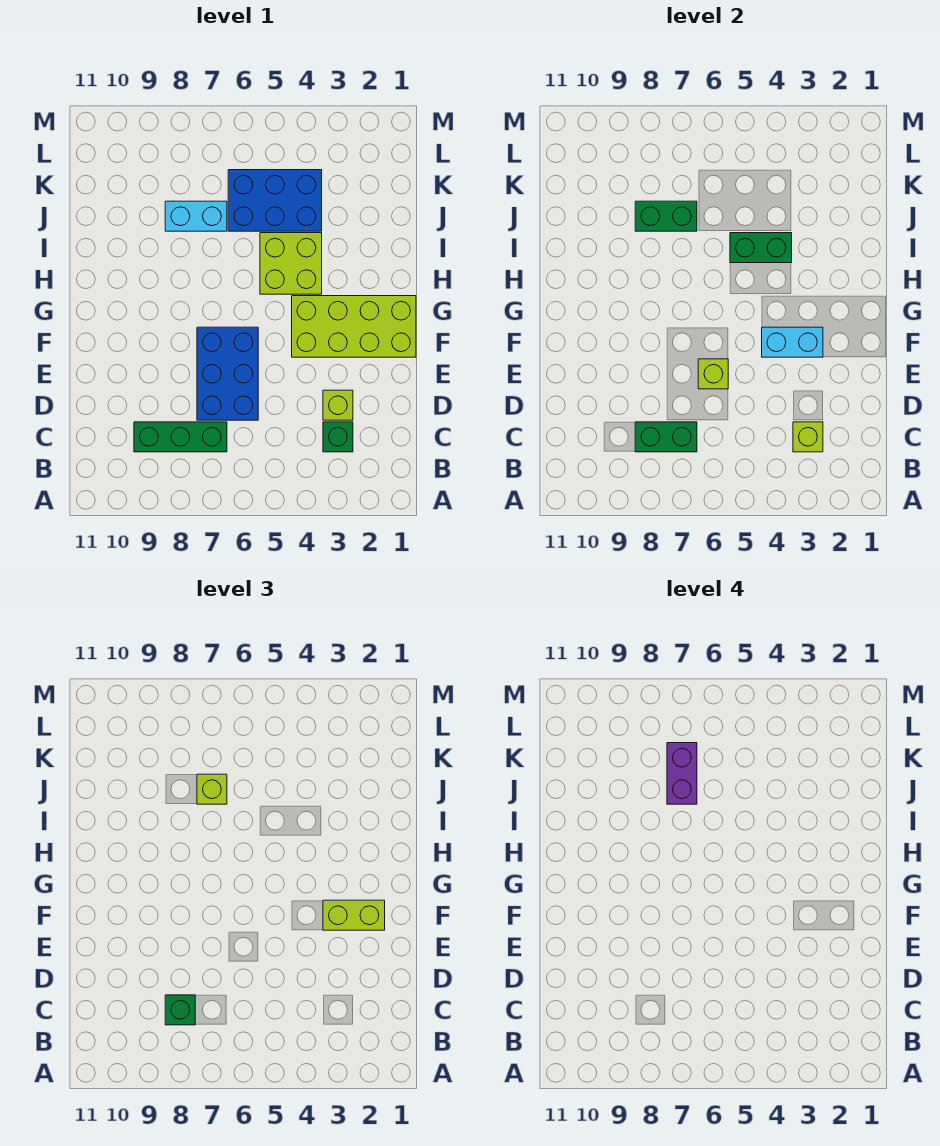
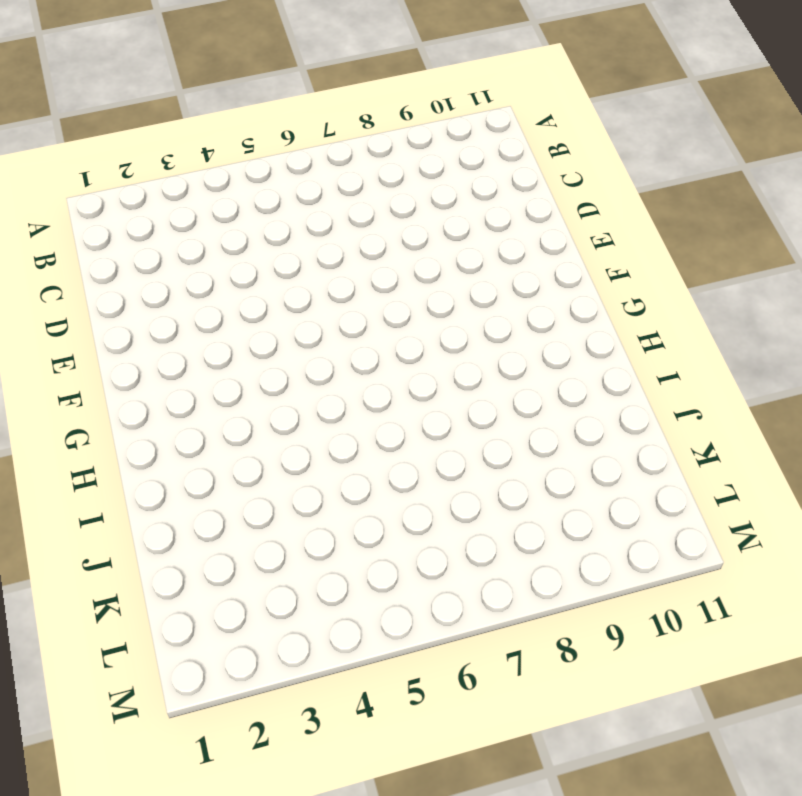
none -> green 1x1 brick [323,422,353,452]
none -> green 1x3 brick [134,422,227,452]
none -> lime 1x1 brick [323,390,353,420]

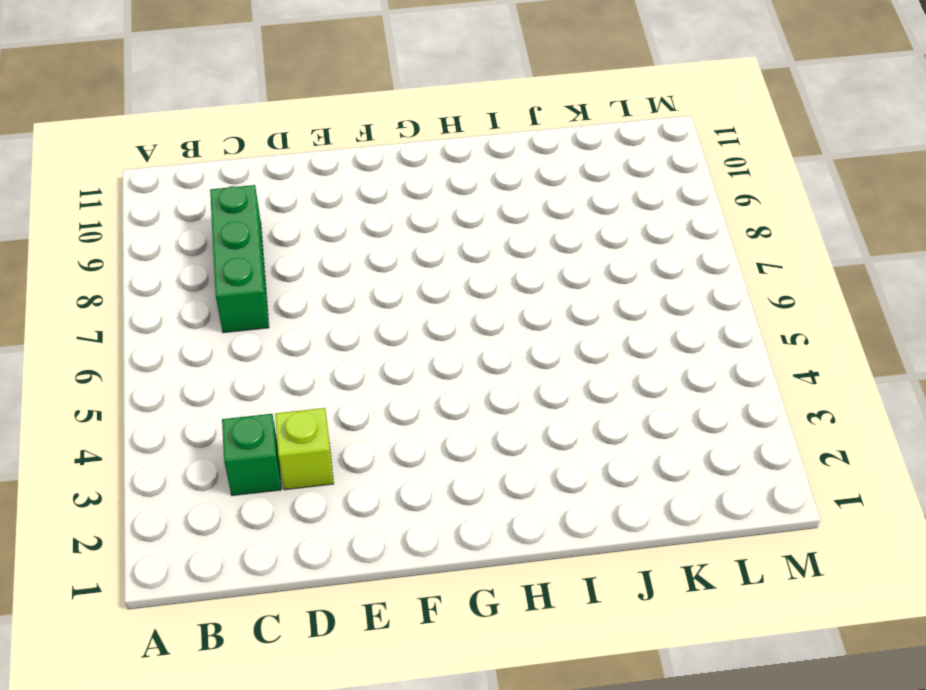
none -> blue 2x3 brick [197,327,258,420]
none -> lime 2x4 brick [292,296,416,357]
none -> lime 2x2 brick [260,233,322,294]

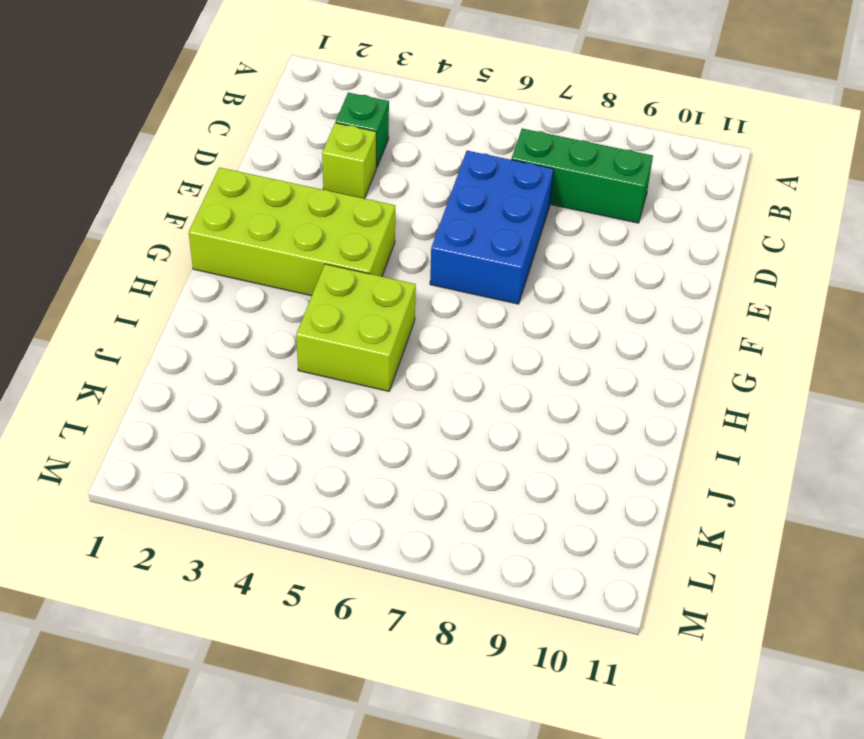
none -> blue 2x3 brick [228,170,322,231]
none -> cyan 1x2 brick [165,201,227,231]
none -> lime 1x1 brick [793,422,823,452]

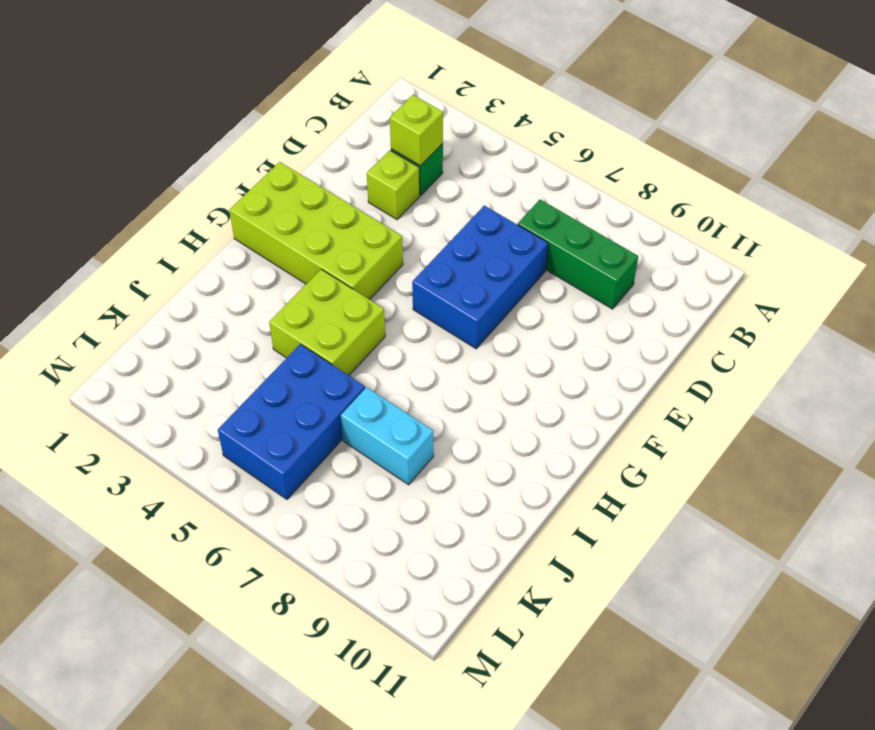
blue 2x3 brick [218,344,365,499] -> blue 2x3 brick turned to [228,170,322,231]
none -> green 1x2 brick [635,422,697,452]
none -> lime 1x1 brick [698,359,728,389]
none -> cyan 1x2 brick [762,327,823,357]

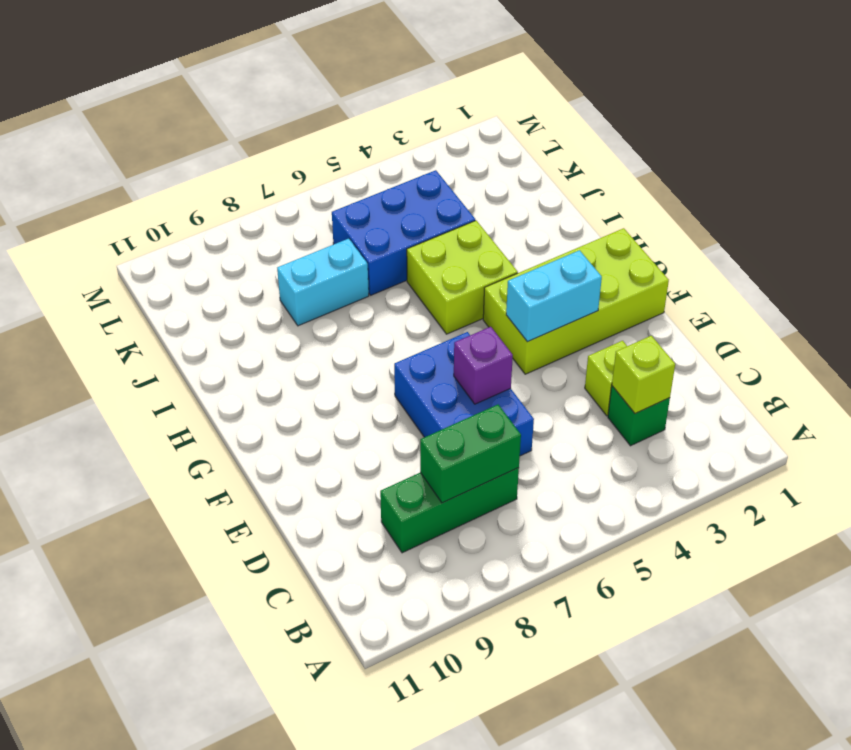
purple 1x1 brick [454,327,513,404] -> lime 1x1 brick [698,359,728,389]
none -> green 1x2 brick [730,233,792,263]
none -> green 1x2 brick [635,201,697,231]
none -> green 1x1 brick [165,995,195,1025]

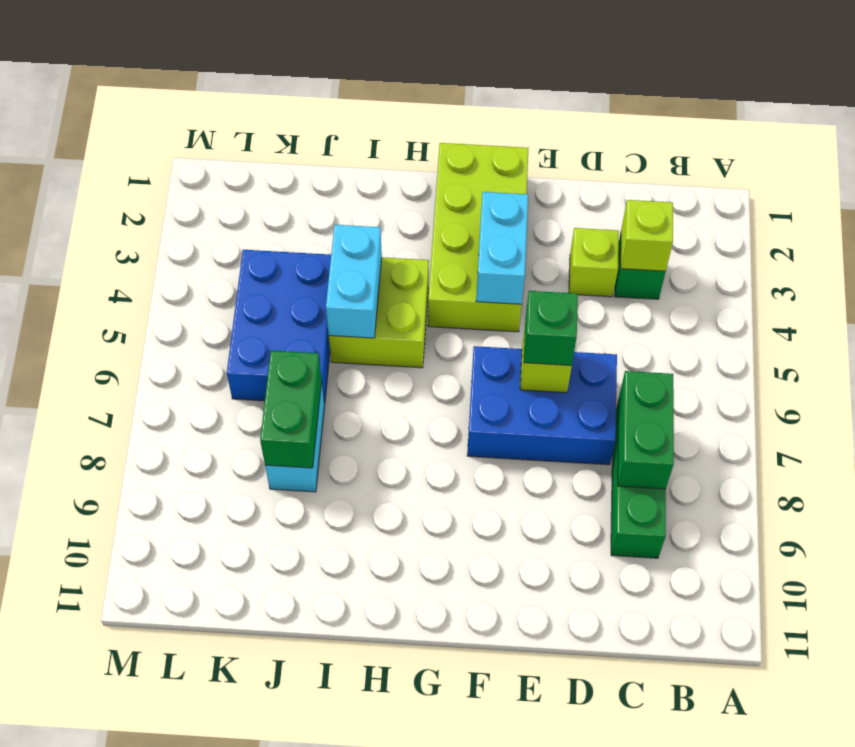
green 1x1 brick [524,291,578,366] -> green 1x1 brick moved to [165,995,195,1025]
cyan 1x2 brick [326,225,382,338] -> green 1x2 brick [730,233,792,263]
none -> lime 1x2 brick [323,900,385,930]
none -> lime 1x1 brick [197,774,227,804]
none -> purple 1x2 brick [667,743,697,804]

